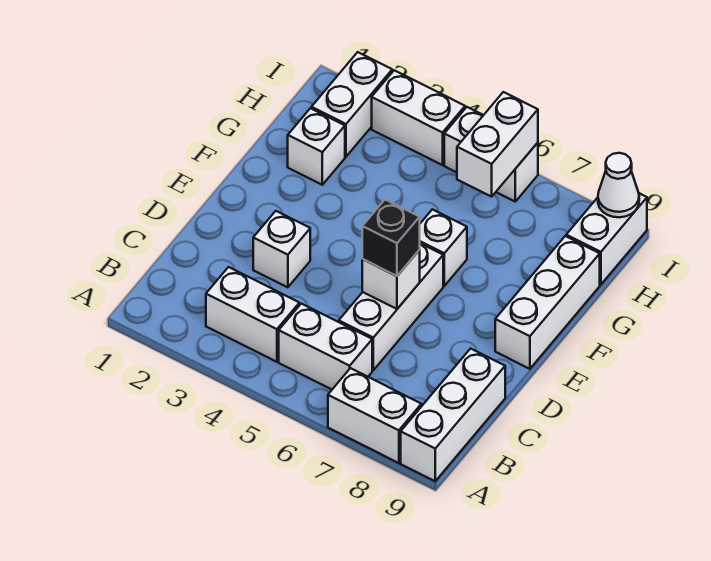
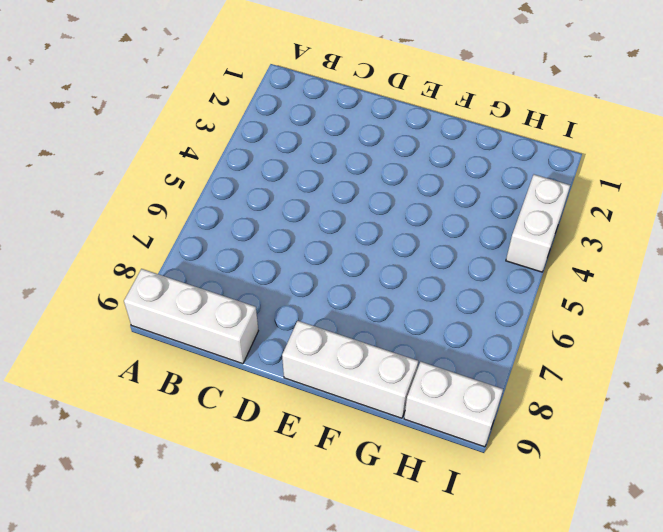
none -> white 1x2 brick [328,368,421,463]
none -> white 1x2 brick [206,267,299,362]
none -> white 1x2 brick [279,304,372,389]

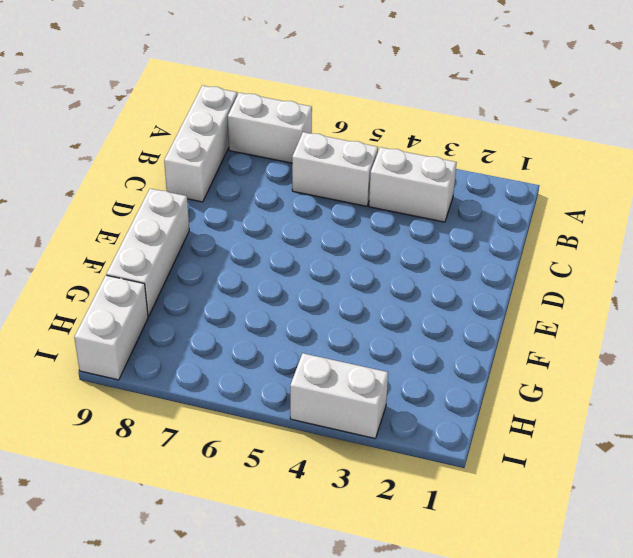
none -> white 1x3 brick [339,243,443,370]
none -> white 1x1 brick [253,211,310,287]
none -> white 1x1 brick [420,209,467,286]

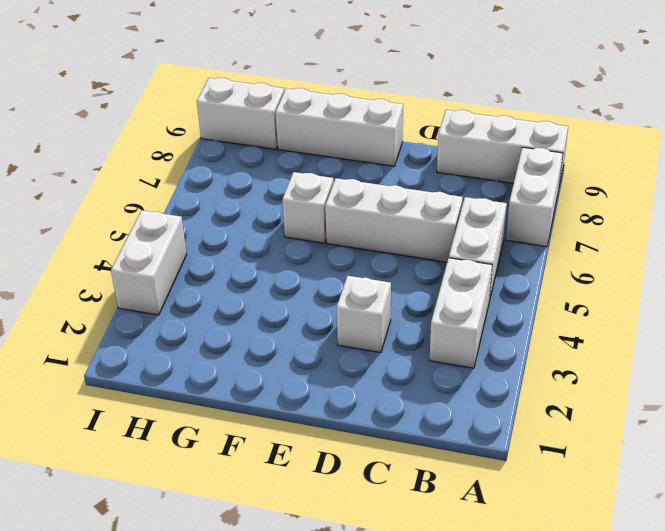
none -> white 1x1 brick [288,108,345,185]
none -> white 1x2 brick [311,52,392,157]
none -> white 1x2 brick [444,107,538,201]

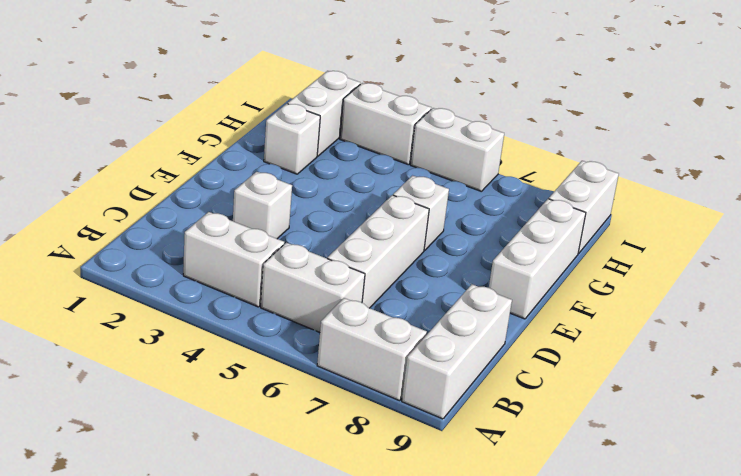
none -> white 1x1 brick [362,250,420,309]
none -> white 1x2 brick [457,92,538,197]
none -> white 1x1 cone [598,153,639,217]

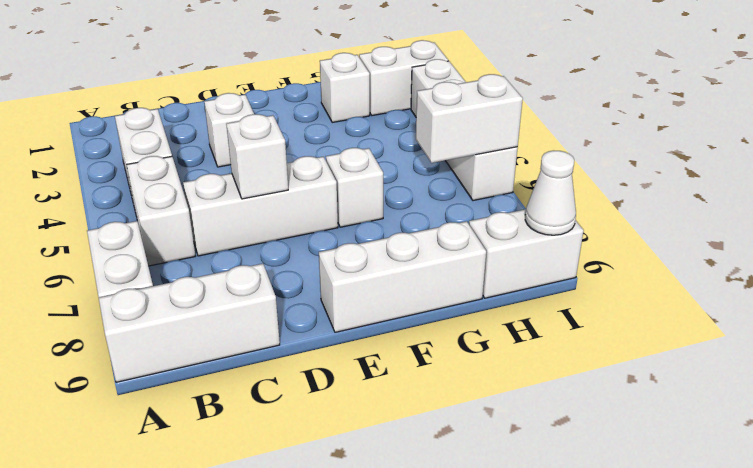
none -> black 1x1 brick [362,200,420,276]

